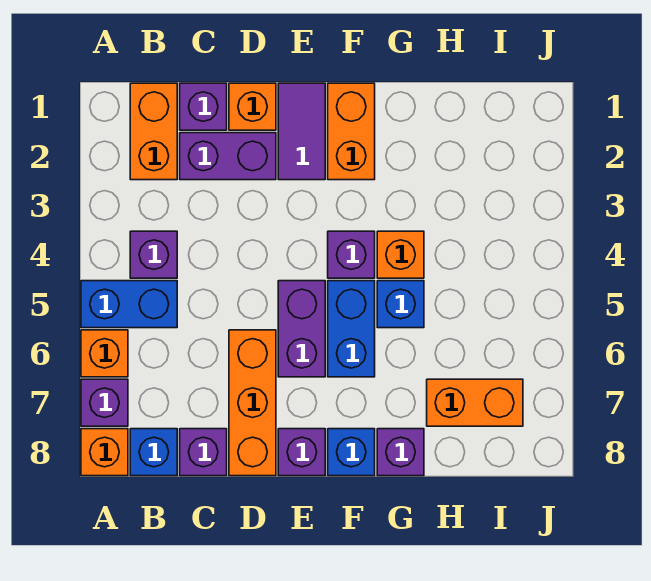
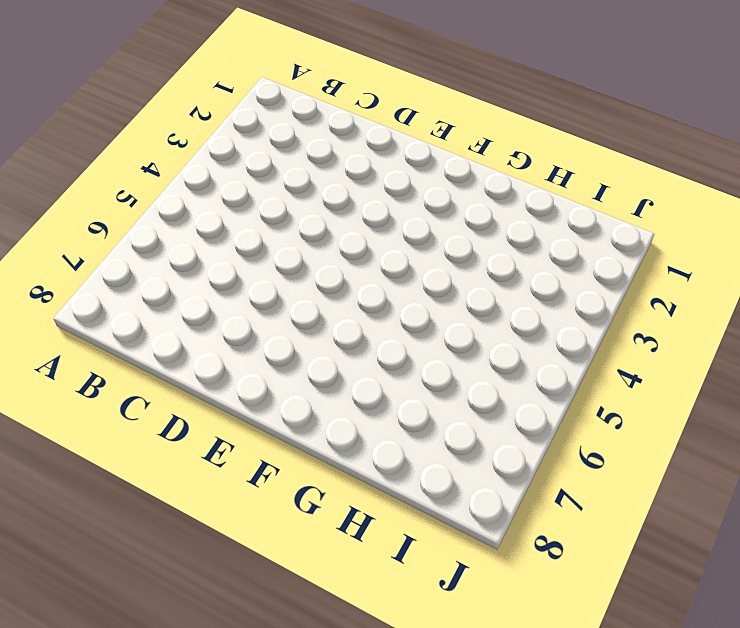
none -> blue 1x2 brick [81,281,177,328]
none -> orange 1x1 brick [81,330,128,377]
none -> purple 1x1 brick [81,379,128,426]

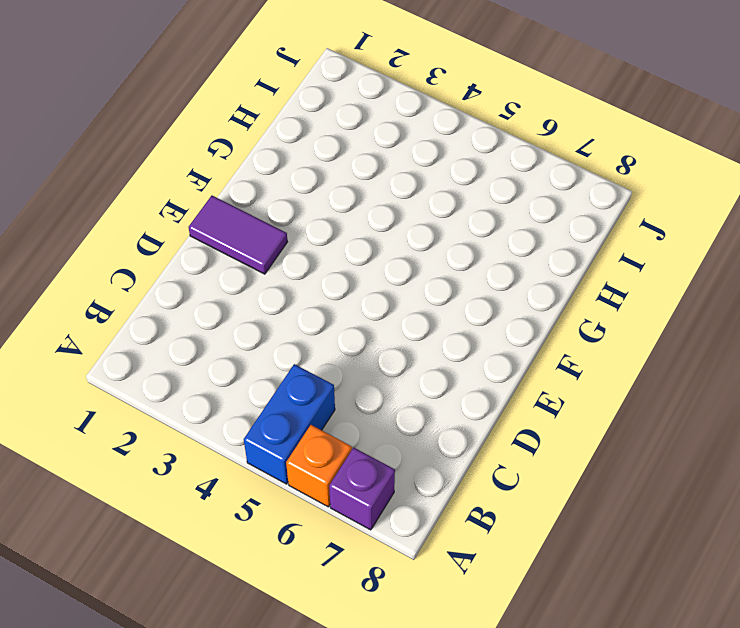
none -> orange 1x1 brick [81,429,128,476]
none -> orange 1x2 brick [130,83,177,180]
none -> purple 1x1 brick [130,231,177,278]

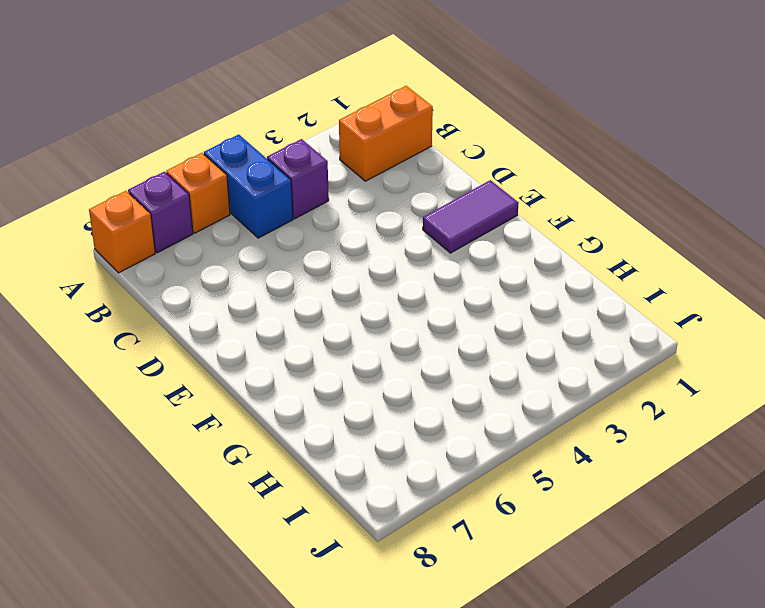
none -> blue 1x1 brick [130,429,177,476]
none -> purple 1x1 brick [180,83,227,130]
none -> purple 1x2 brick [180,133,276,180]

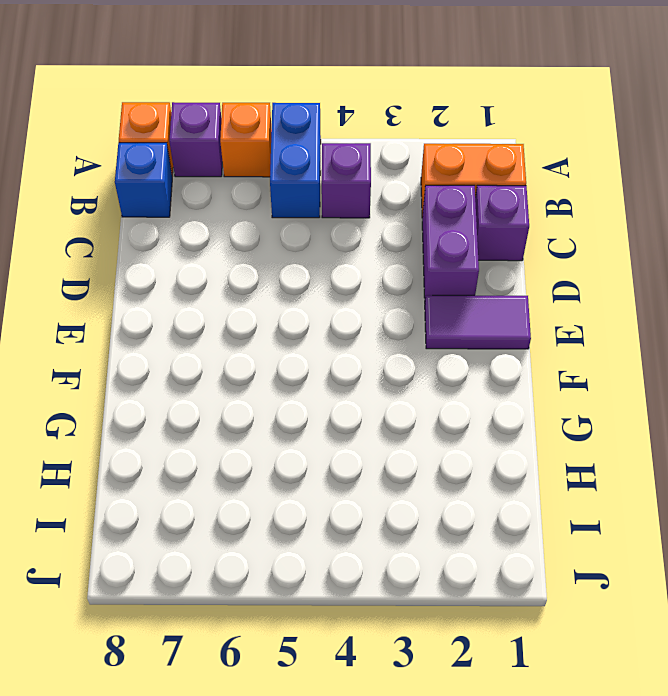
none -> purple 1x1 brick [180,429,227,476]
none -> orange 1x1 brick [229,83,276,130]
none -> orange 1x3 brick [229,330,276,476]

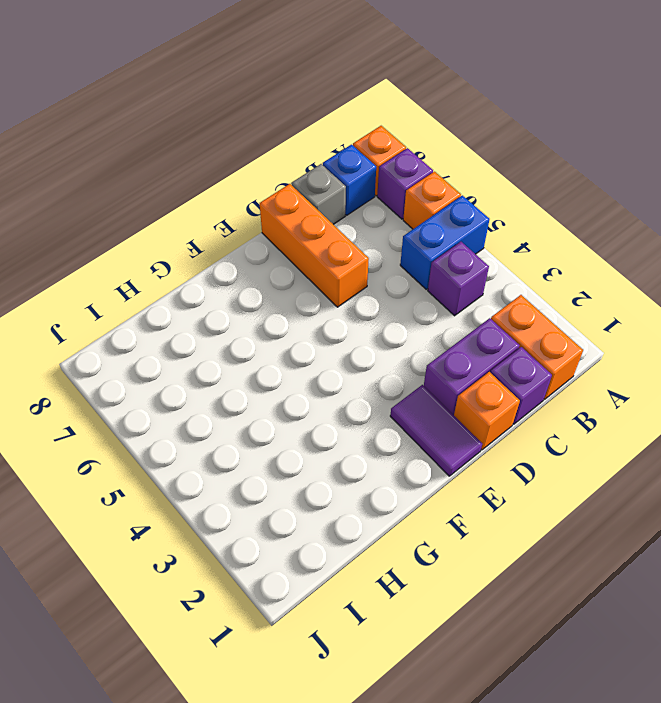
grey 1x1 brick [291,164,346,224] -> purple 1x1 brick [180,429,227,476]
none -> purple 1x2 brick [278,281,325,377]
none -> purple 1x1 brick [278,429,325,476]
none -> orange 1x2 brick [328,83,375,180]

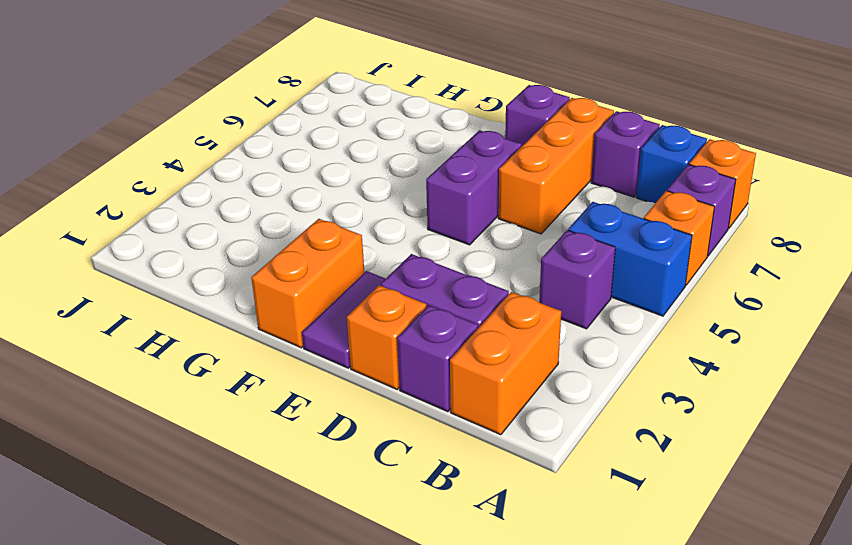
none -> purple 1x1 brick [328,231,375,278]
none -> blue 1x2 brick [328,281,375,377]
none -> blue 1x1 brick [328,429,375,476]

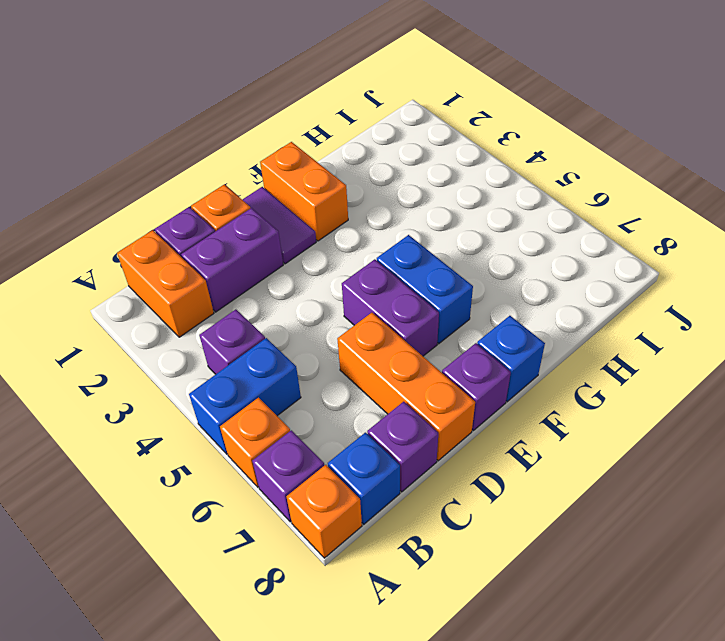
none -> purple 1x1 brick [328,231,375,278]
none -> orange 1x1 brick [377,231,424,278]
none -> blue 1x1 brick [377,281,424,328]

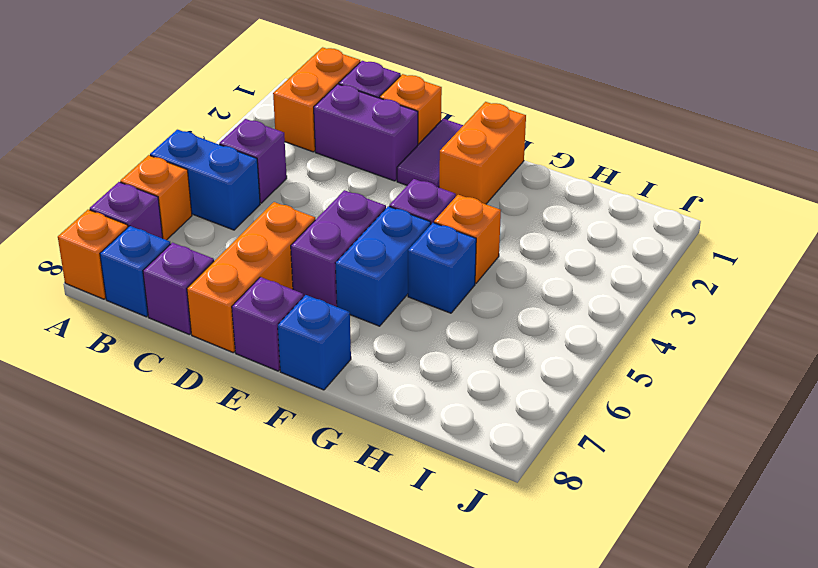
none -> purple 1x1 brick [377,429,424,476]
none -> orange 1x2 brick [427,379,523,426]

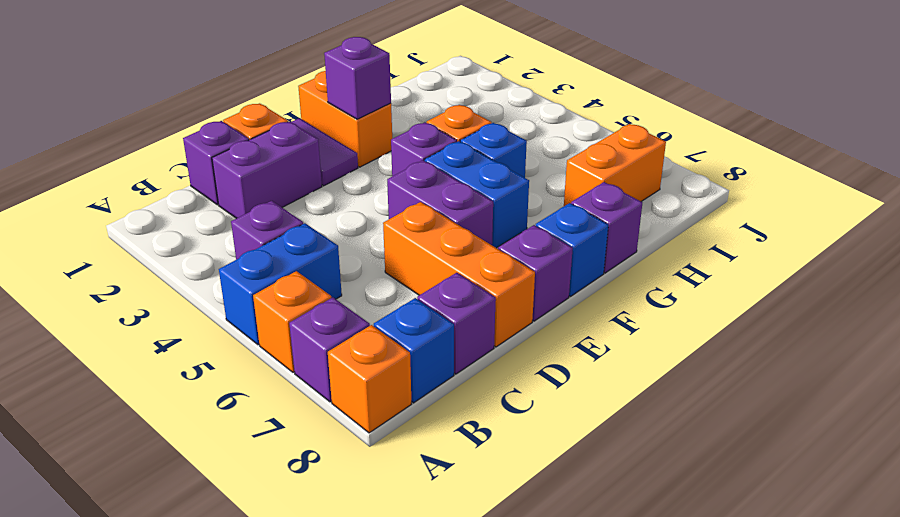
purple 1x1 brick [324,37,391,119] -> none
none -> orange 1x2 brick [130,83,177,180]

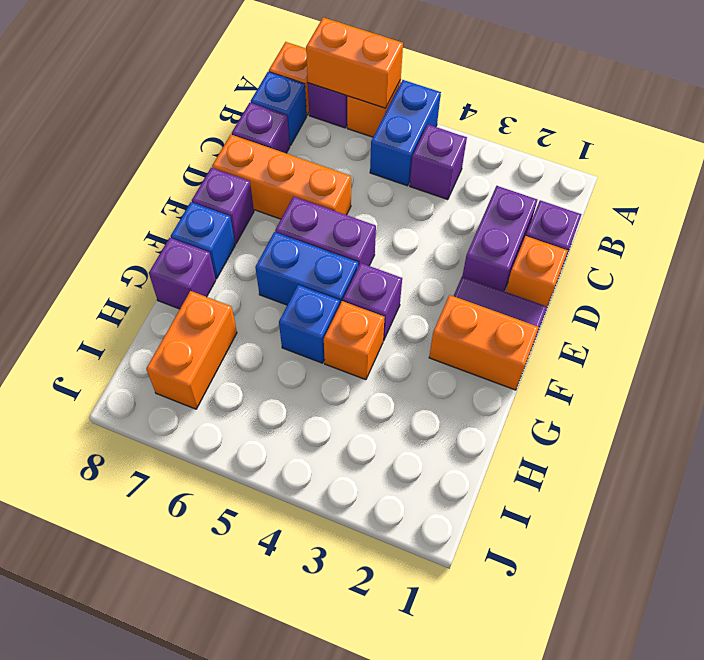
orange 1x2 brick [306,17,403,108] -> orange 1x2 brick moved to [130,83,177,180]

